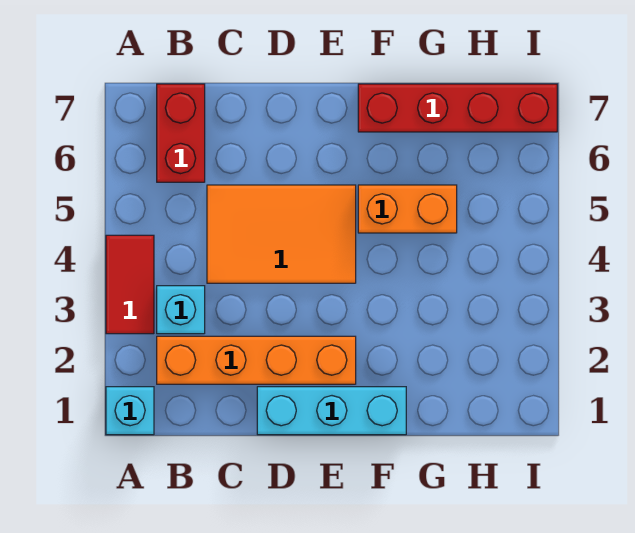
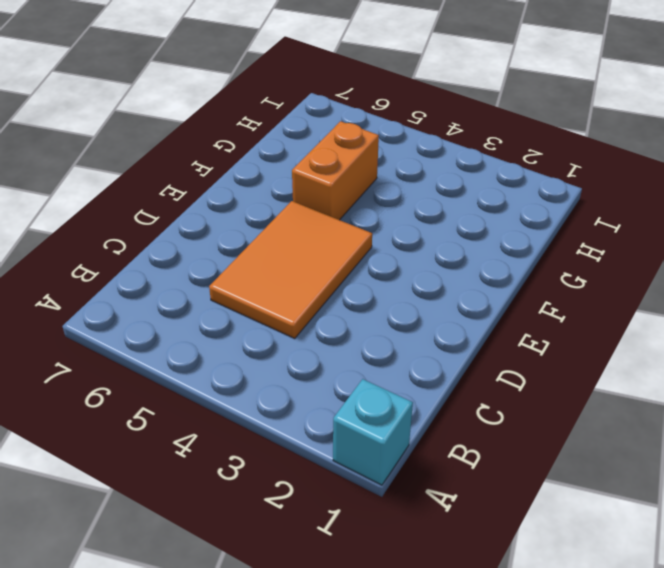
none -> red 1x2 tile [106,235,154,334]
none -> orange 1x4 brick [157,336,356,384]

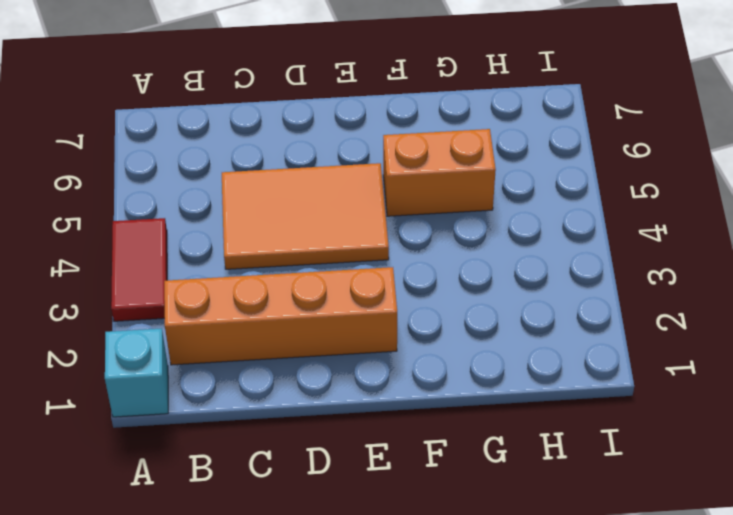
none -> cyan 1x1 brick [157,286,205,334]
none -> red 1x2 brick [157,84,205,182]

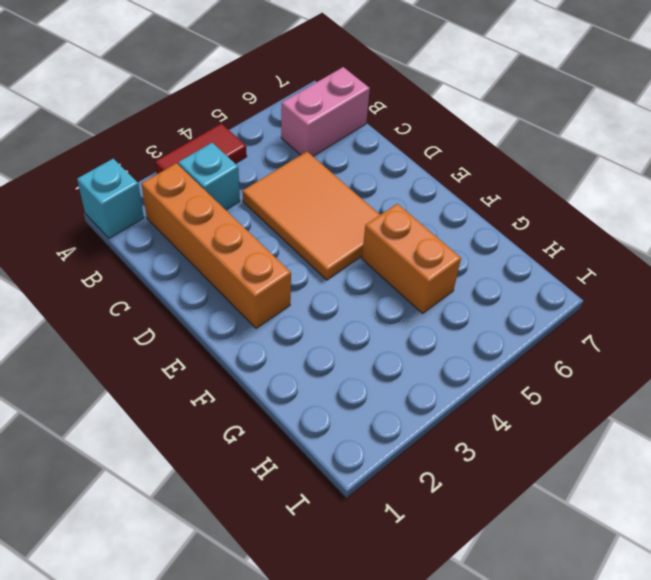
pink 1x2 brick [281,67,370,156] -> red 1x2 brick [157,84,205,182]
none -> cyan 1x3 brick [257,387,406,435]
none -> red 1x4 brick [358,84,557,132]

